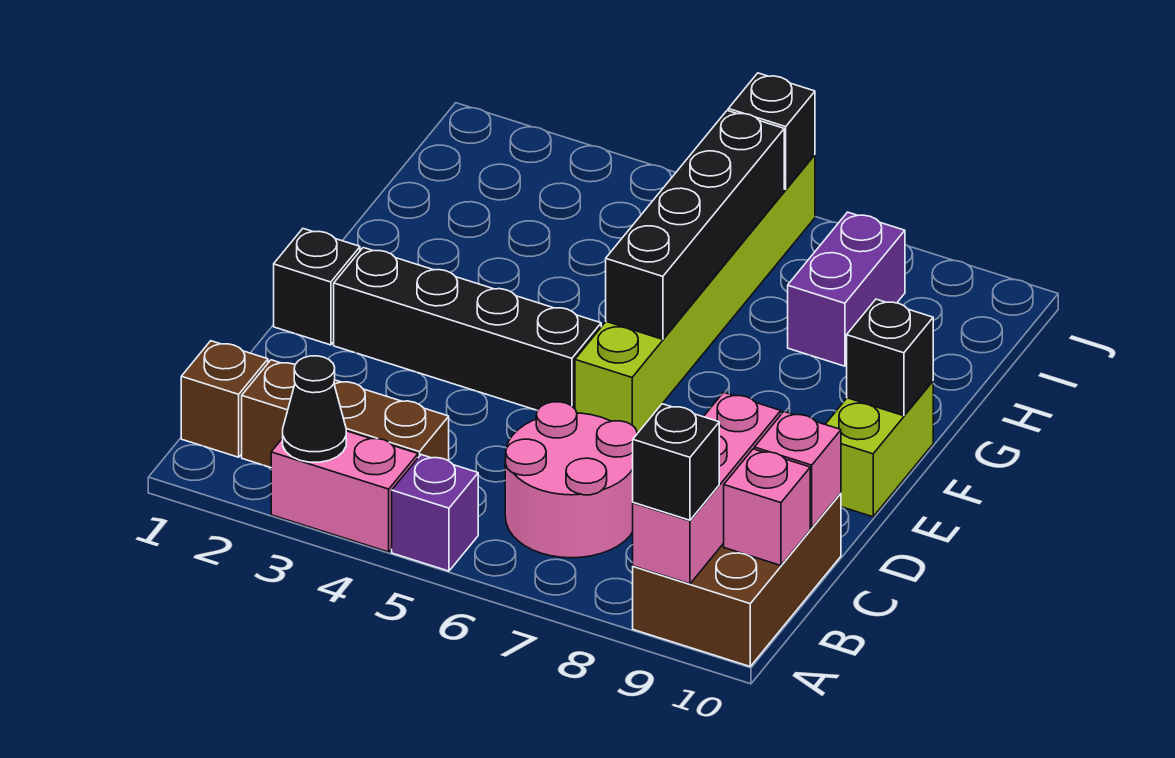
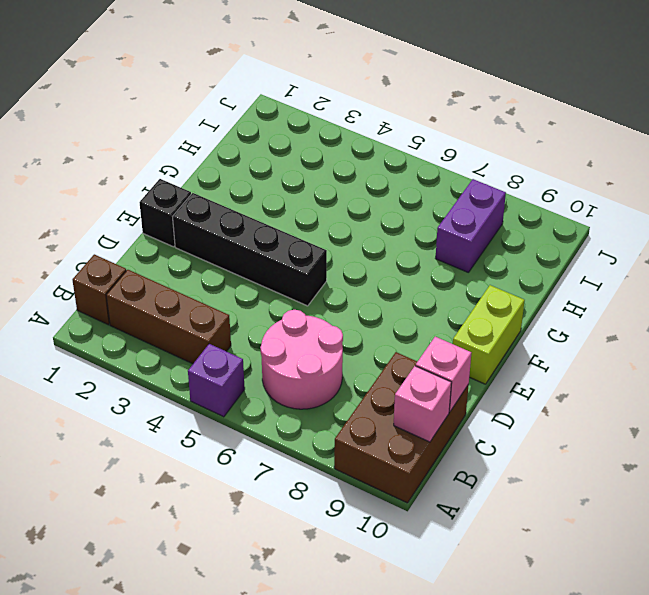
none -> pink 1x2 brick [271,431,418,552]
none -> lime 1x6 brick [575,155,815,433]
none -> black 1x1 cone [283,356,346,462]

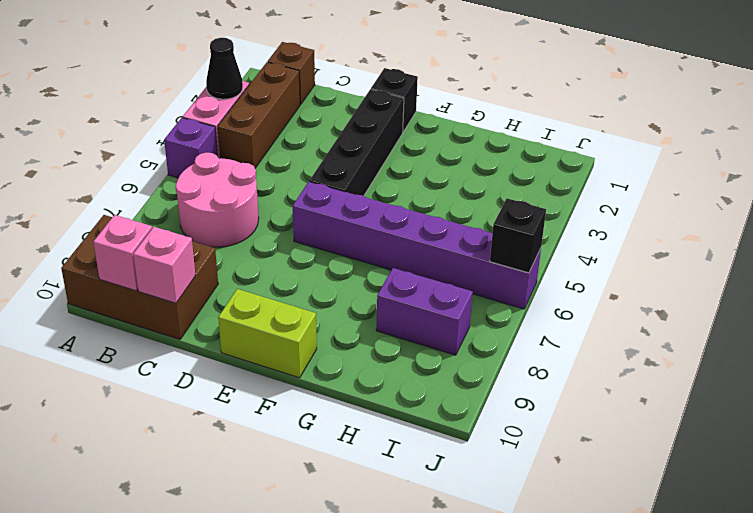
purple 1x6 brick [293,182,541,309] -> lime 1x6 brick [575,155,815,433]
none -> pink 1x3 brick [633,392,781,584]
none -> black 1x4 brick [606,111,784,339]
none -> black 1x1 brick [847,299,933,416]

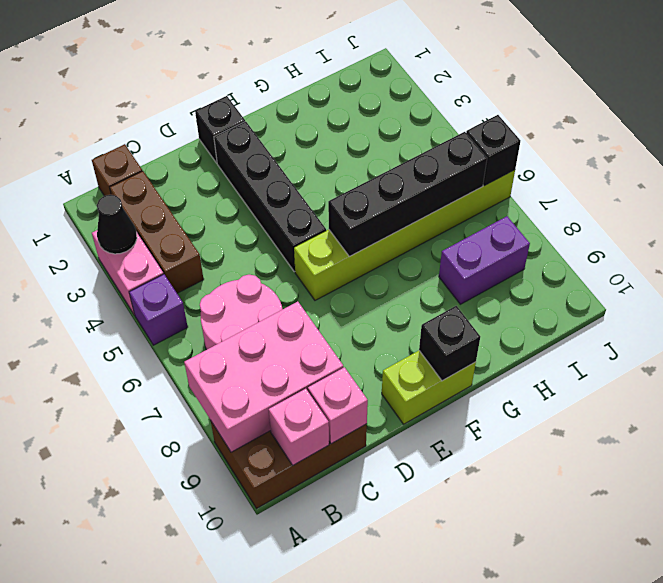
pink 2x3 brick [184,301,343,452] -> pink 1x3 brick [633,392,781,584]
none -> black 1x1 brick [633,404,719,520]

